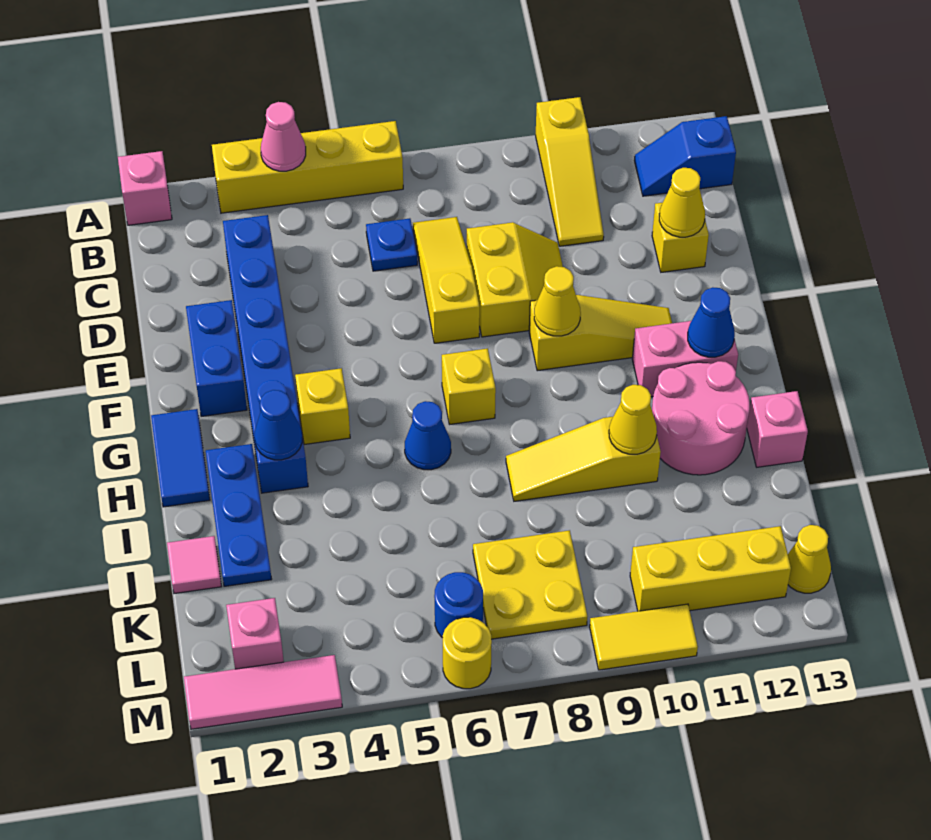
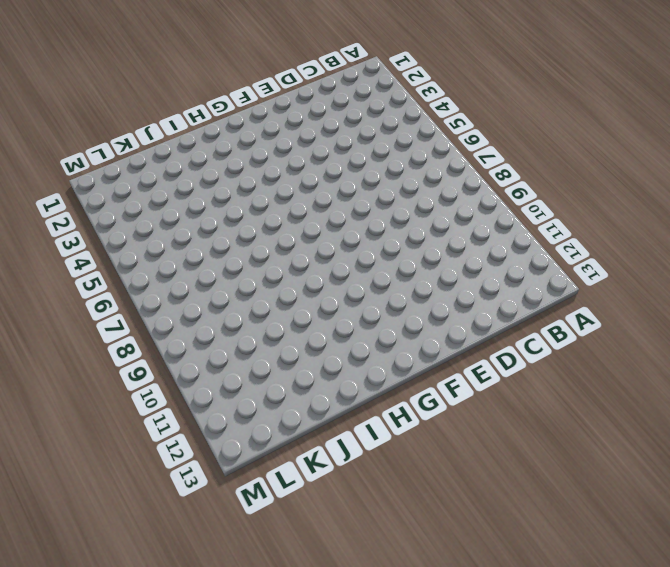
none -> pink 1x1 brick [118,151,172,225]
none -> yellow 1x4 brick [212,121,403,213]
none -> yellow 1x3 slope [536,97,604,246]
none -> blue 1x2 slope [635,116,736,196]

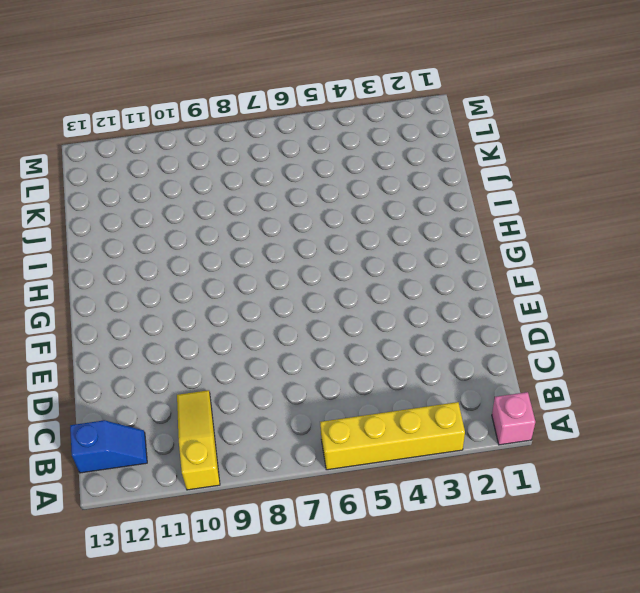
none -> blue 1x6 brick [223,215,308,493]
none -> blue 1x1 plate [366,218,417,271]
none -> yellow 1x3 slope [413,217,480,343]
none -> yellow 2x2 slope [467,222,563,337]

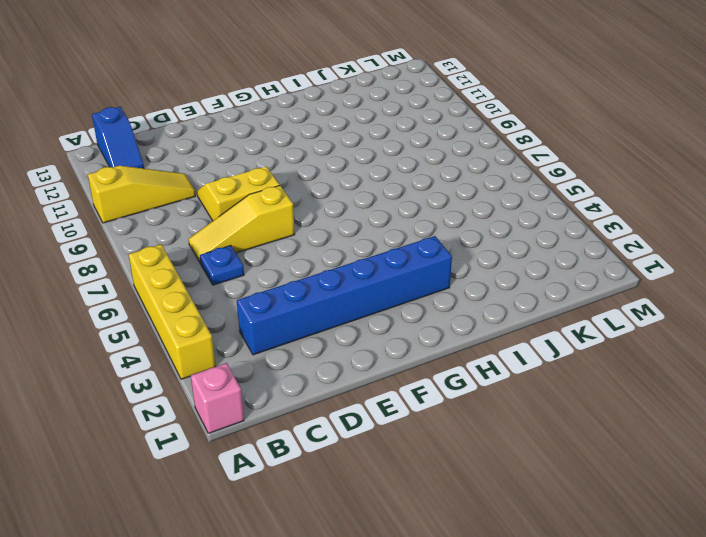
none -> yellow 1x1 brick [652,203,709,272]
none -> blue 1x2 brick [186,300,247,417]
none -> yellow 1x3 slope [529,295,672,371]
none -> blue 1x2 tile [151,409,210,507]

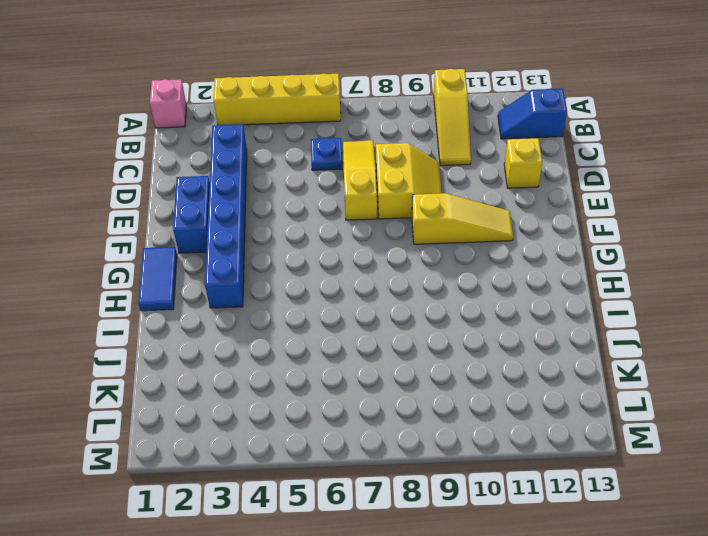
none -> yellow 1x1 brick [295,368,350,445]
none -> yellow 1x1 brick [442,348,496,424]
none -> pink 1x2 brick [632,321,738,397]
none -> blue 1x3 plate [206,444,272,586]

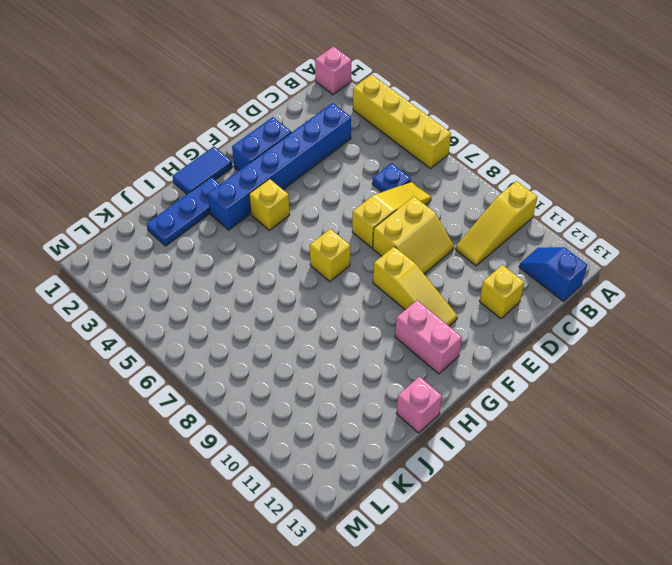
none -> blue 1x1 cone [405,401,451,470]
none -> pink 2x2 round brick [652,361,750,475]
none -> yellow 1x3 slope [506,417,661,501]
none -> pink 1x1 tile [167,536,222,594]

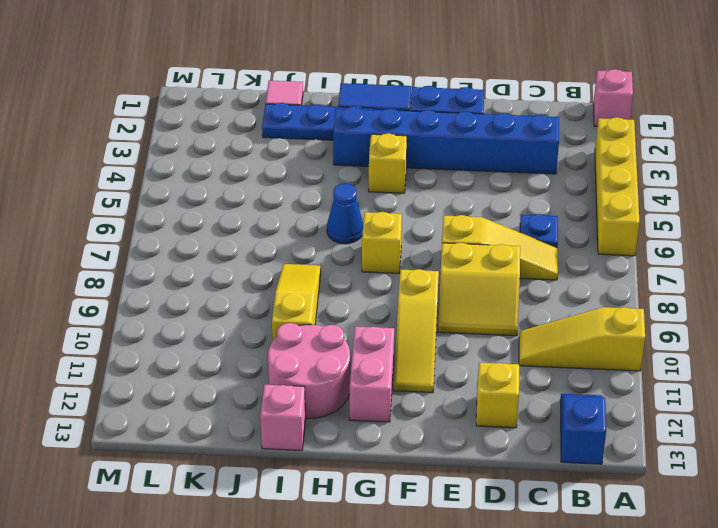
none -> yellow 2x2 plate [473,530,588,639]
none -> pink 1x1 brick [226,598,284,669]
none -> blue 1x1 round brick [434,572,483,638]
none -> yellow 1x3 brick [630,526,791,611]

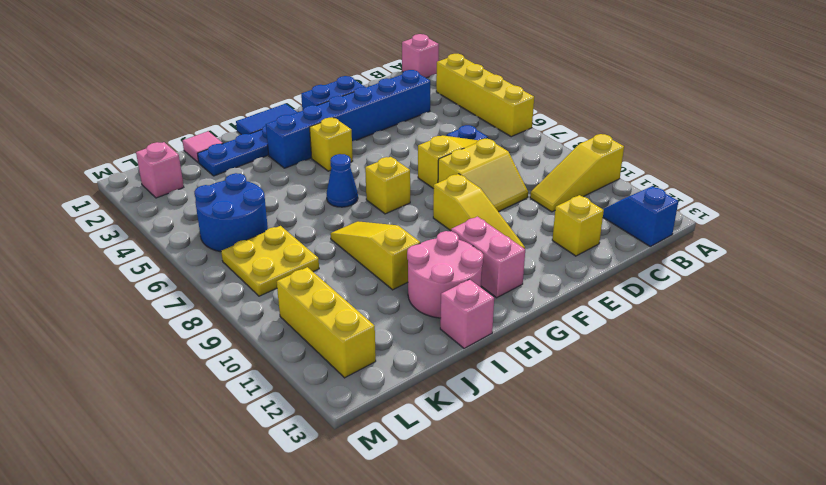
blue 2x2 round brick [194,173,268,252] -> blue 1x1 round brick [434,572,483,638]
none -> yellow 1x1 cone [788,525,831,593]
none -> pink 1x3 tile [184,655,342,729]
none -> yellow 1x1 round brick [443,617,492,689]
none -> yellow 1x2 tile [590,604,698,670]

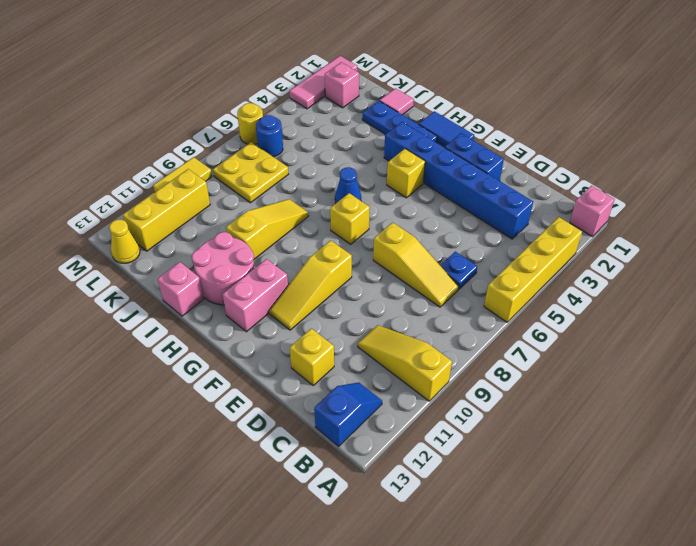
none -> yellow 2x2 slope [467,222,563,337]
none -> pink 1x1 cone [261,102,306,171]
none -> yellow 1x1 cone [659,168,705,237]
none -> yellow 1x1 cone [534,266,581,336]

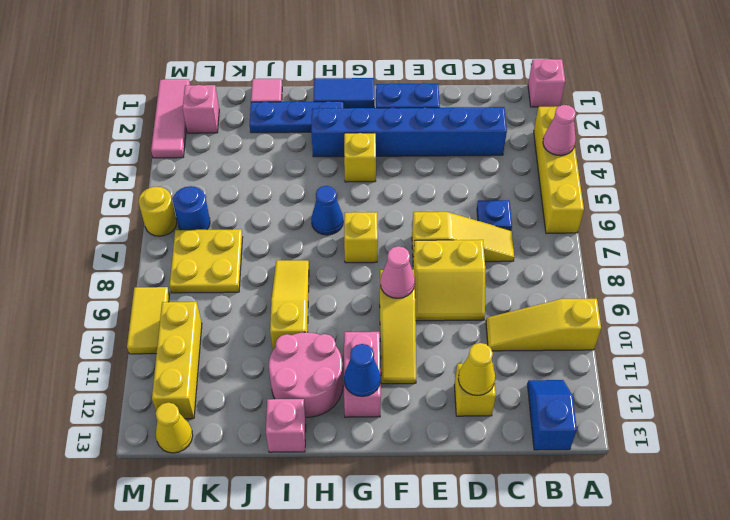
pink 1x1 cone [380,246,415,298] -> yellow 1x1 cone [534,266,581,336]
none -> blue 1x1 cone [254,390,302,460]
none -> yellow 1x1 cone [609,385,657,454]

